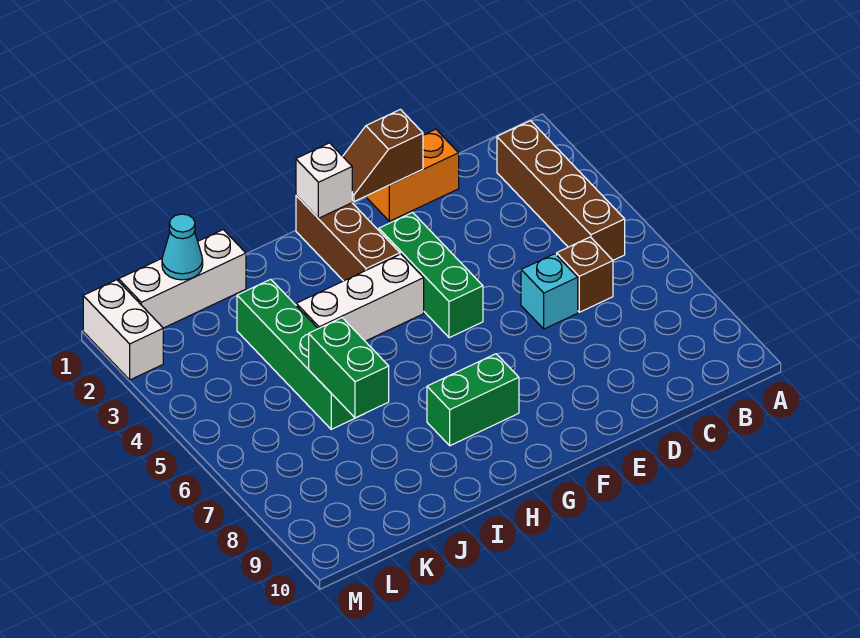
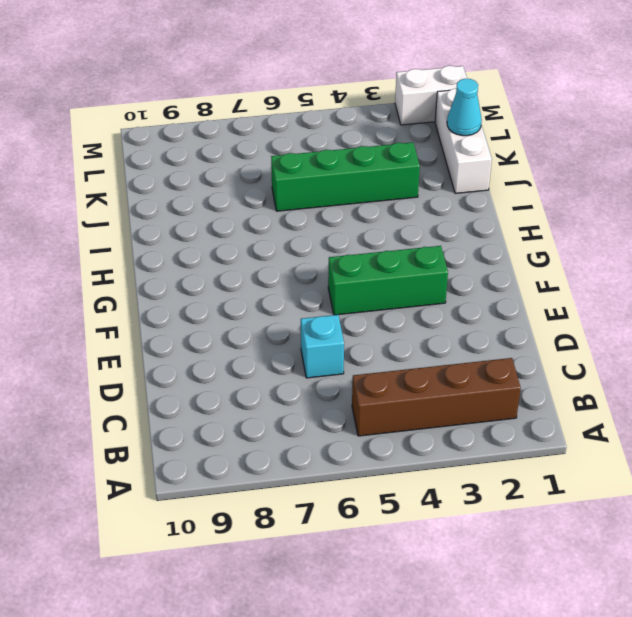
none -> brown 1x1 brick [557,237,613,312]
none -> orange 1x2 brick [367,129,459,221]
none -> brown 1x3 brick [296,196,400,281]

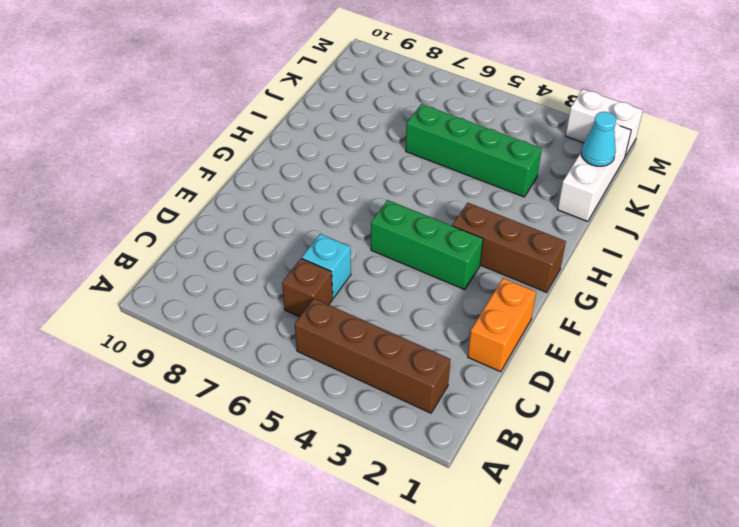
none -> white 1x3 brick [296,254,424,341]
none -> green 1x2 brick [427,354,519,446]
none -> brown 1x2 slope [343,109,423,202]

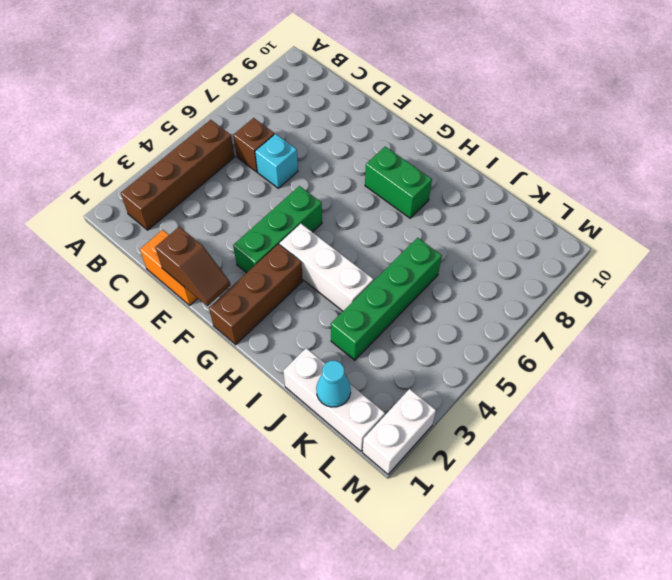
none -> white 1x1 brick [296,143,352,218]
none -> green 1x2 brick [309,318,389,418]

